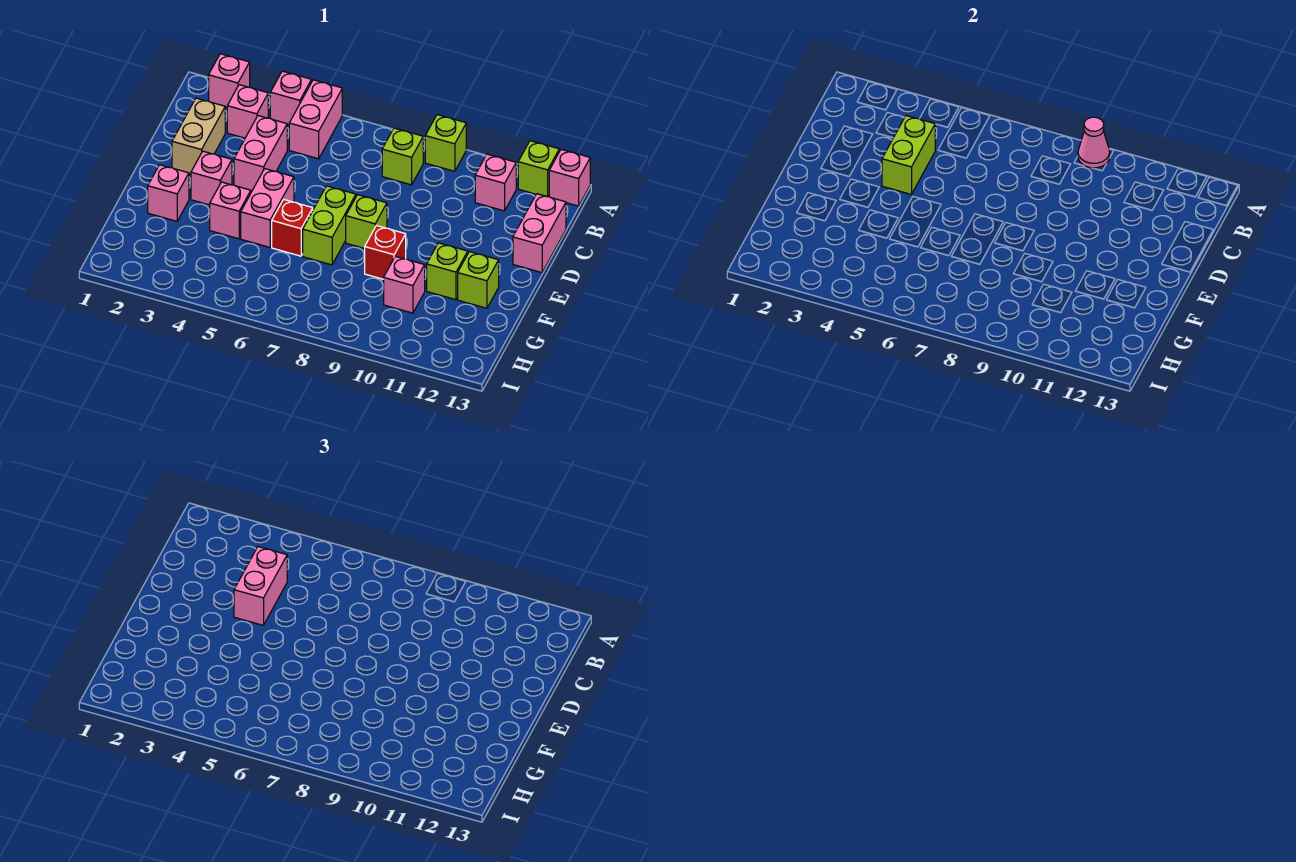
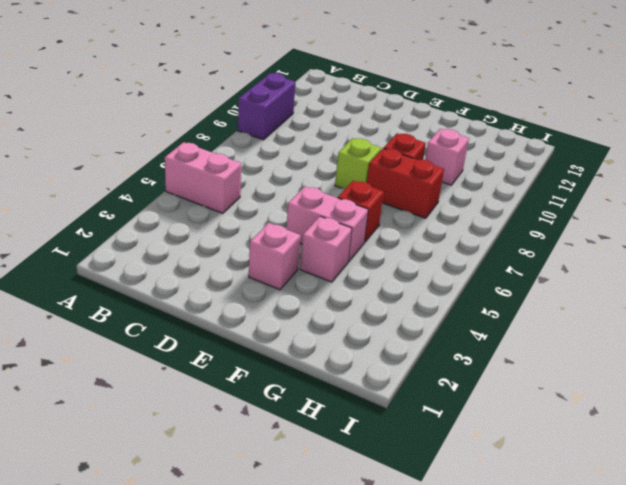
purple 1x2 brick [238,73,295,140] -> lime 1x1 brick [425,115,466,171]
red 1x2 brick [367,148,444,218] -> none
none -> pink 1x1 brick [209,54,250,107]
none -> pink 1x1 brick [270,71,312,125]
none -> lime 1x1 brick [518,141,559,197]

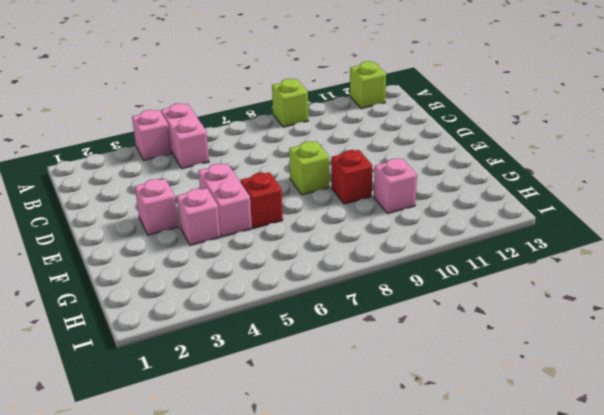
none -> pink 1x1 brick [209,54,250,107]
none -> pink 1x1 brick [549,149,590,206]
none -> pink 1x1 brick [227,85,268,138]

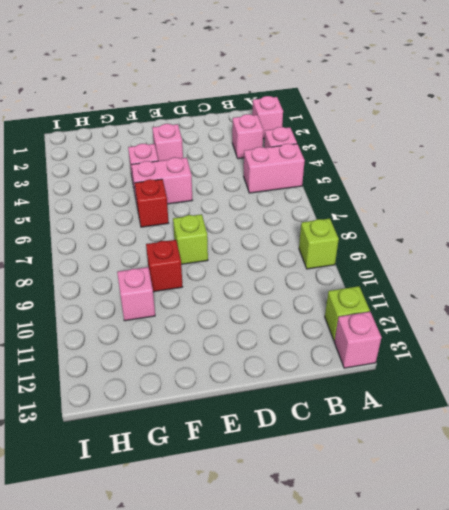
none -> lime 1x1 brick [382,128,423,185]
none -> pink 1x1 brick [475,154,516,211]
none -> tan 1x2 brick [172,98,225,174]

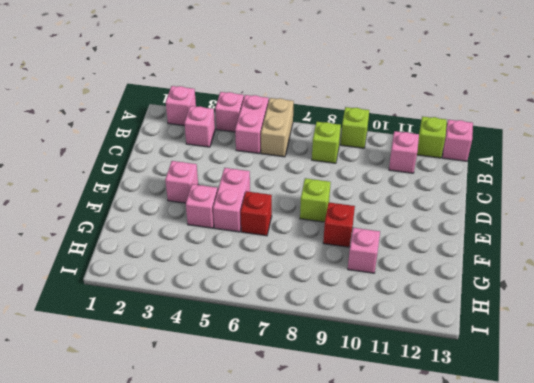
tan 1x2 brick [261,98,294,157] -> tan 1x2 brick moved to [172,98,225,174]
none -> pink 1x2 brick [234,116,287,191]
none -> pink 1x2 brick [513,194,566,273]
none -> lime 1x2 brick [303,186,356,265]

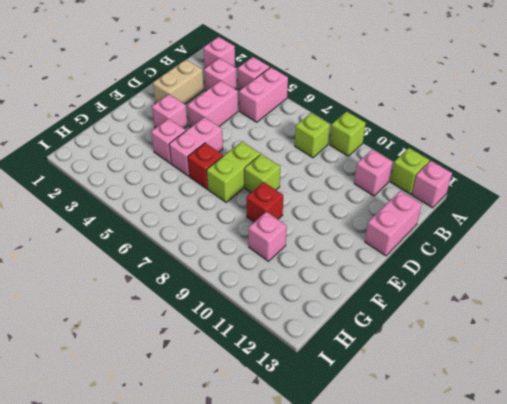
none -> pink 1x1 brick [148,165,189,221]
none -> lime 1x1 brick [427,243,468,300]
none -> lime 1x1 brick [458,252,499,308]

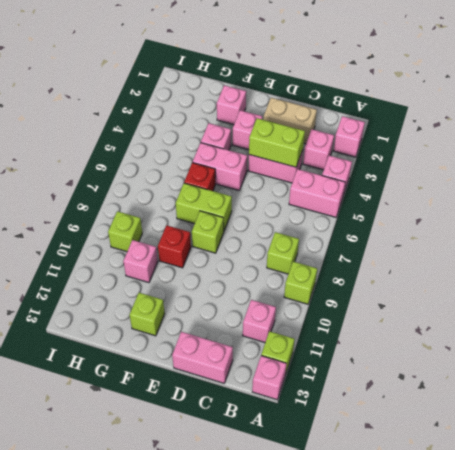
lime 1x1 brick [108,211,142,252] -> lime 1x1 brick moved to [427,243,468,300]
none -> pink 1x1 cone [1078,117,1110,168]
none -> pink 1x2 brick [234,547,287,625]

